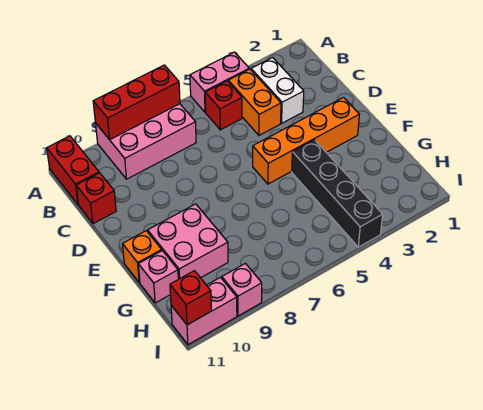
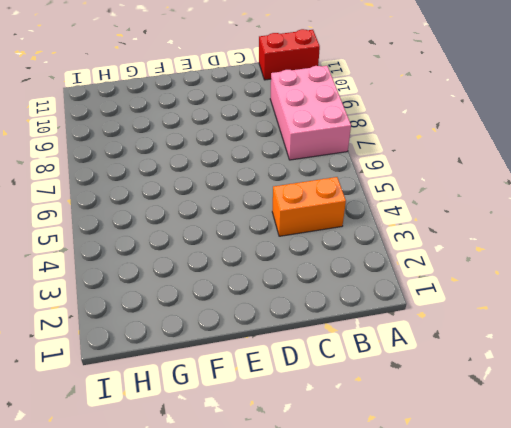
none -> pink 1x2 brick [190,52,249,112]
none -> white 1x2 brick [251,58,304,123]
none -> red 1x1 brick [205,81,242,130]

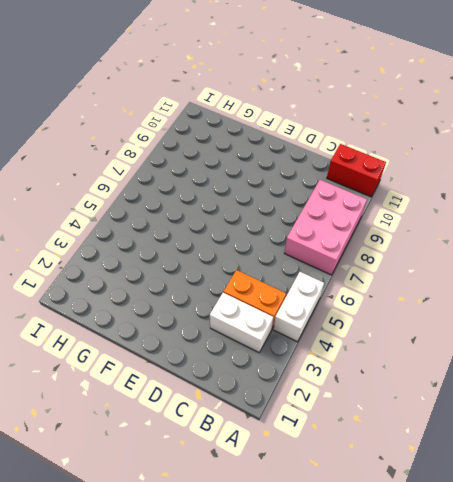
white 1x2 brick [273,272,324,342] -> pink 1x2 brick [190,52,249,112]
none -> red 1x1 brick [205,81,242,130]
none -> red 1x1 brick [76,173,116,224]
none -> orange 1x4 brick [253,98,359,184]

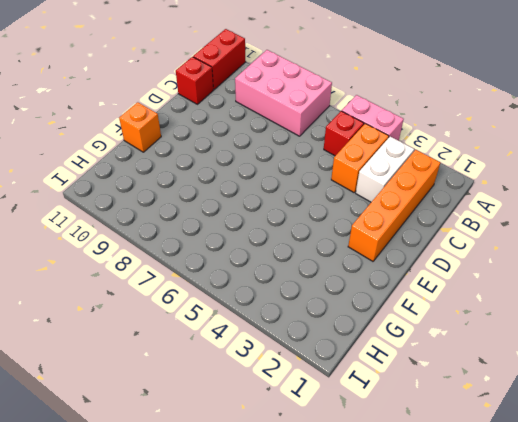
orange 1x4 brick [348,150,440,261] -> orange 1x4 brick turned to [253,98,359,184]
none -> black 1x4 brick [292,140,383,247]
none -> pink 2x2 brick [148,204,228,279]
none -> pink 1x1 brick [138,251,178,303]

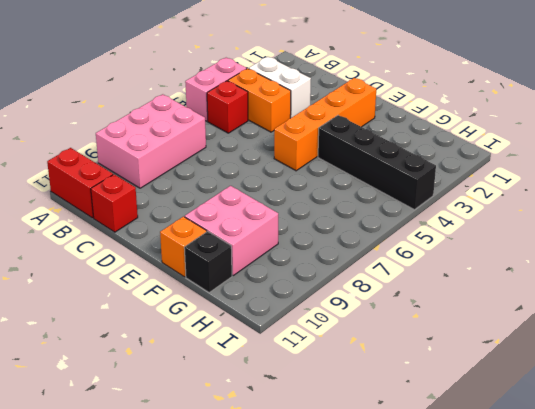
black 1x1 brick [184,231,232,292] -> pink 1x1 brick [138,251,178,303]
none -> pink 1x1 brick [222,263,262,316]
none -> pink 1x2 brick [171,277,237,345]
none -> red 1x3 brick [93,65,180,140]

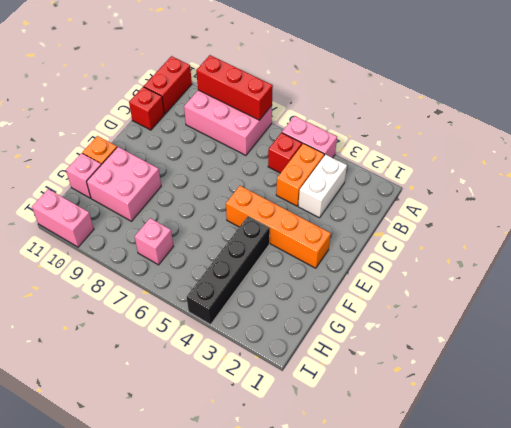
pink 1x1 brick [135,218,173,265] -> pink 1x1 brick moved to [222,263,262,316]
none -> red 1x1 brick [170,271,211,325]

